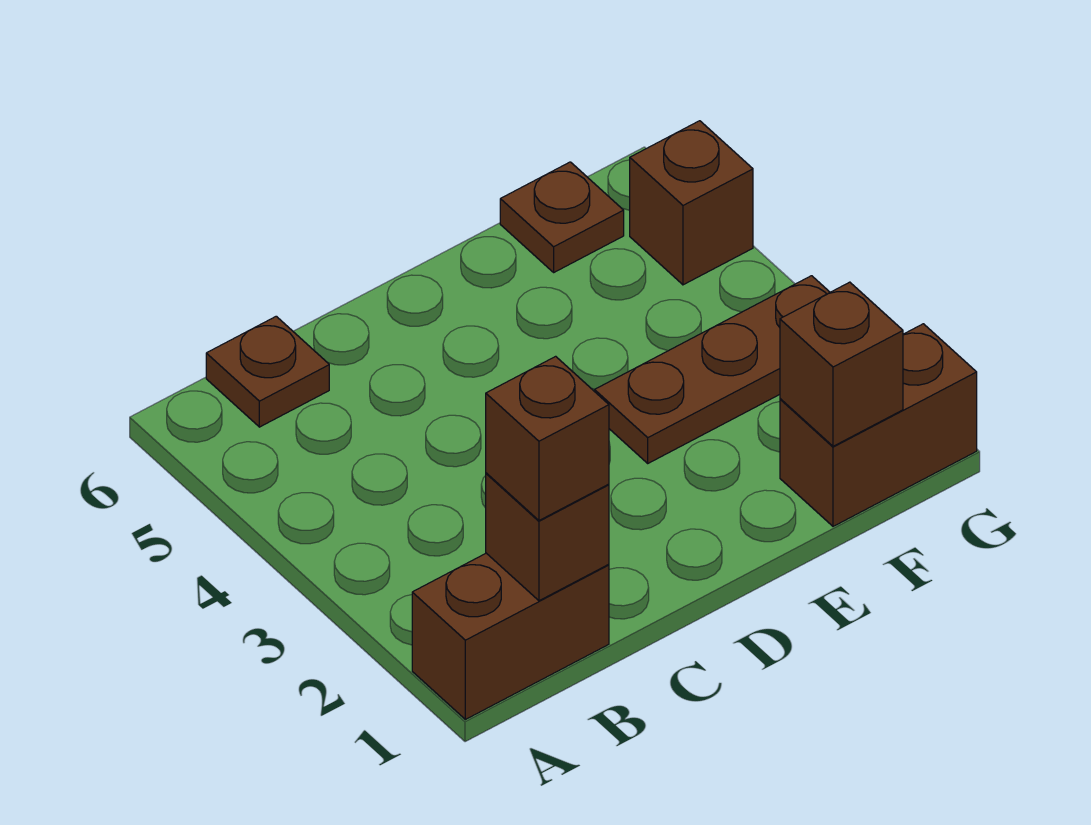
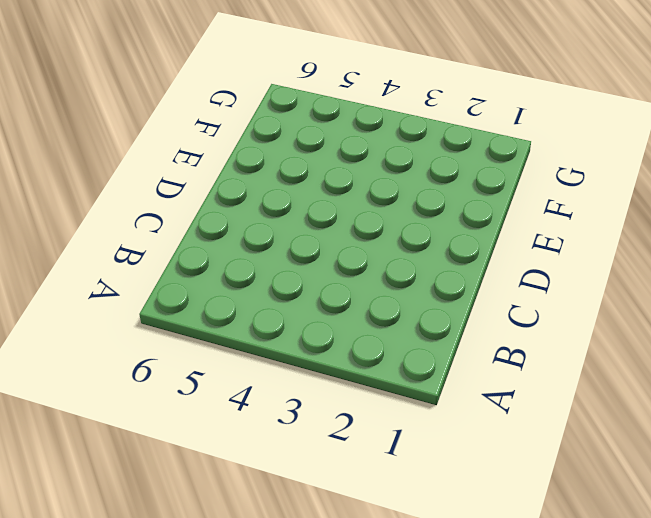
none -> brown 1x2 brick [412,553,609,720]
none -> brown 1x1 plate [206,316,329,427]

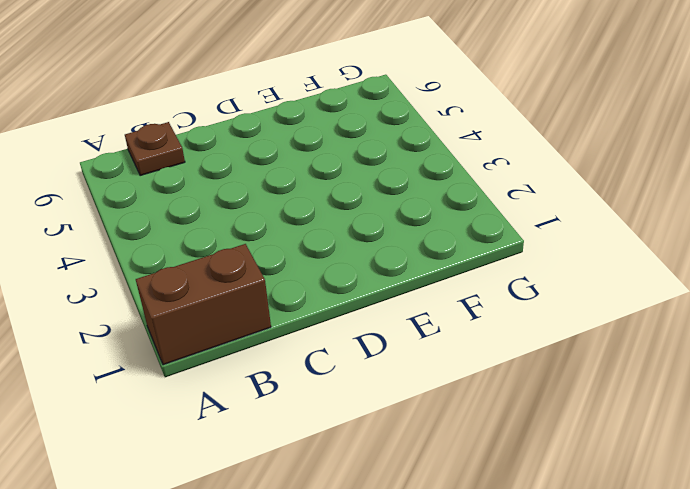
none -> brown 1x3 plate [595,276,830,463]
none -> brown 1x2 brick [780,324,977,526]

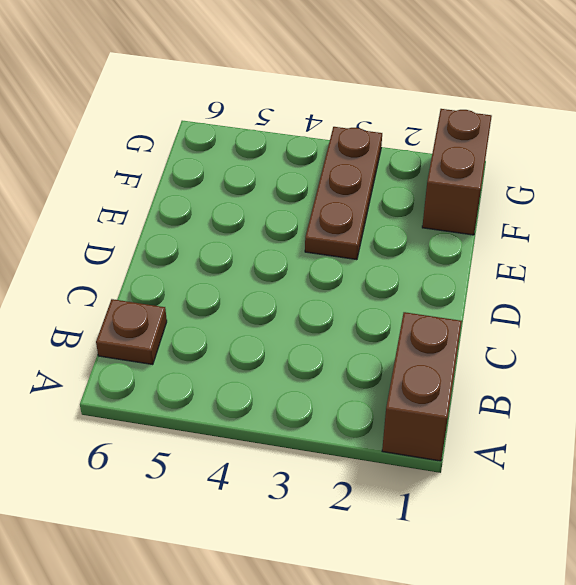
none -> brown 1x1 plate [500,162,624,272]
none -> brown 1x1 brick [630,121,753,285]

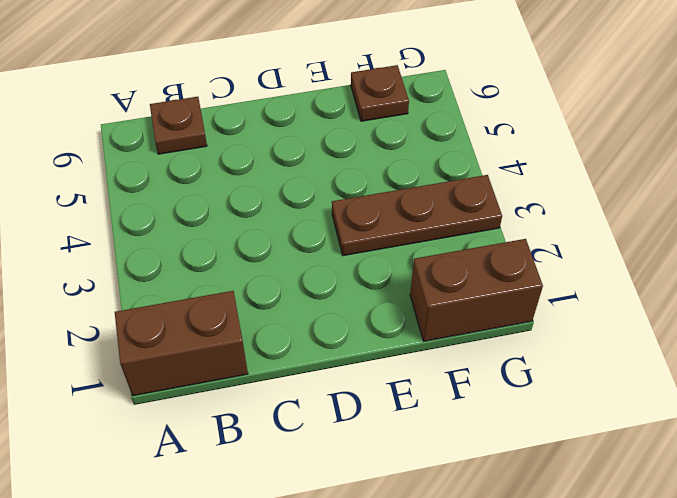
none -> brown 1x1 brick [630,121,753,285]
none -> brown 1x1 brick [486,473,609,601]

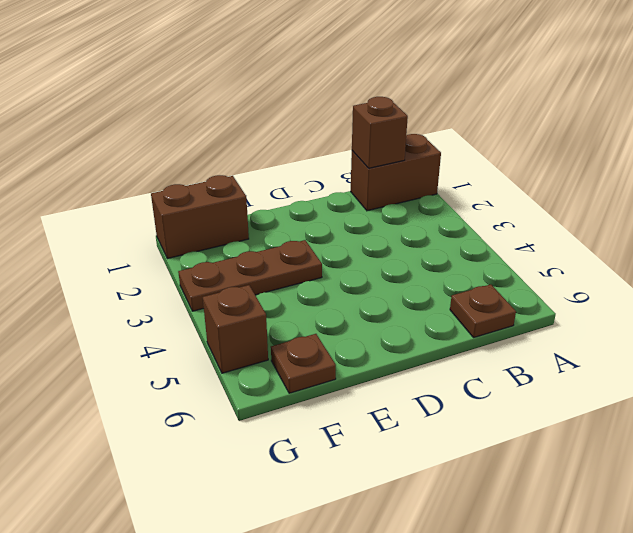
none -> brown 1x1 brick [780,282,903,446]
none -> brown 1x1 brick [486,356,609,521]

